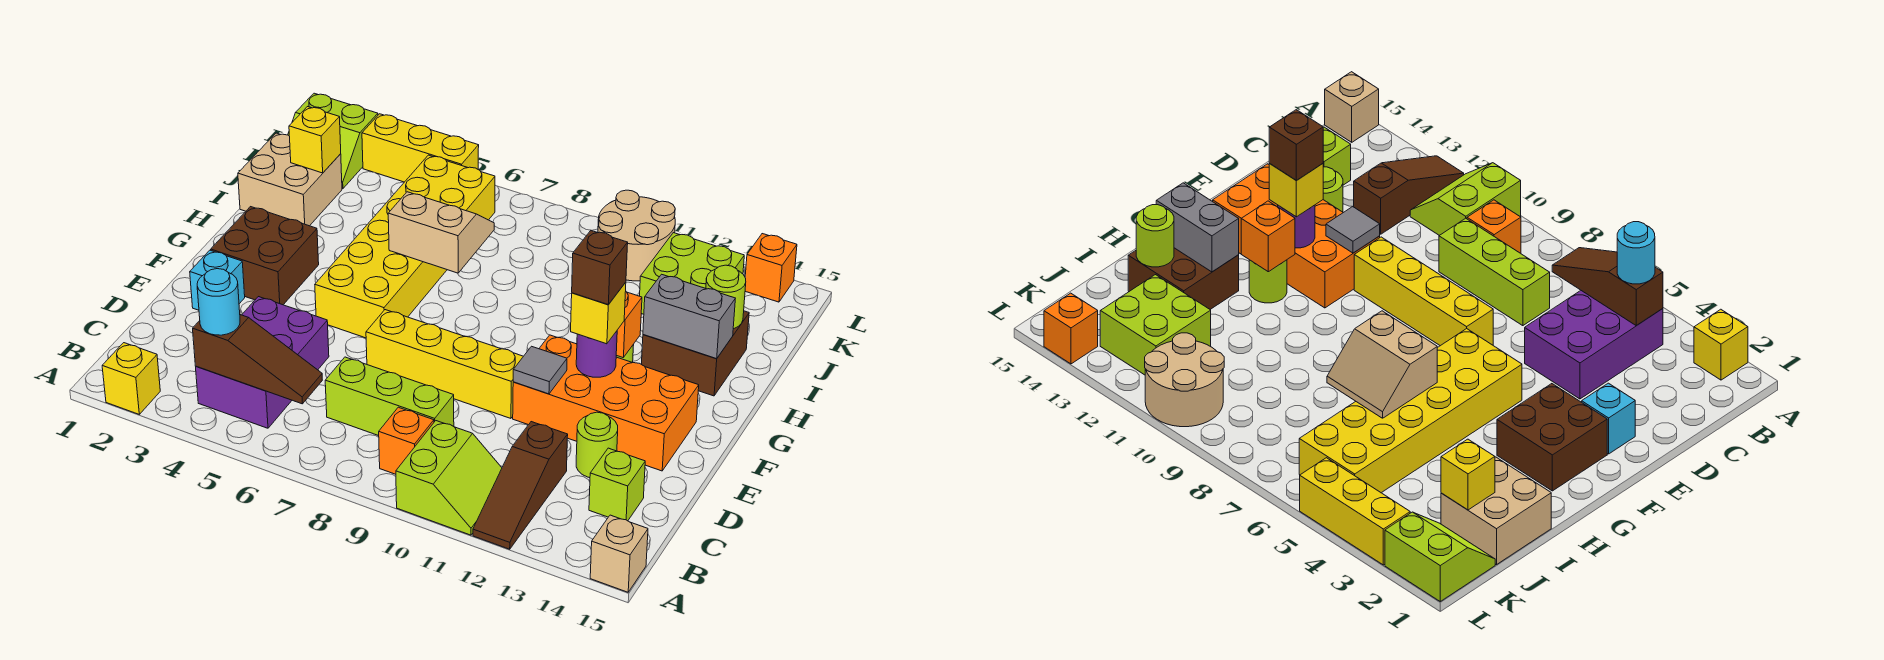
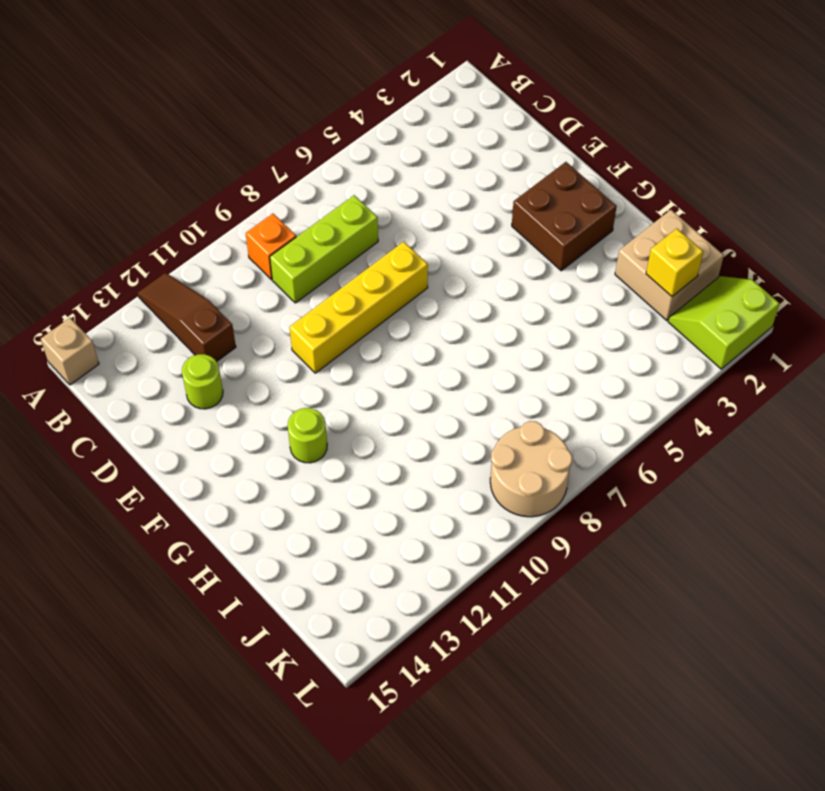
tan 2x2 round brick [490,421,572,517] -> tan 2x2 round brick moved to [598,190,675,281]
none -> yellow 1x1 brick [102,343,160,414]
none -> lime 2x2 slope [396,421,502,535]
none -> purple 2x3 brick [196,297,329,428]
none -> lime 1x1 brick [589,448,645,521]

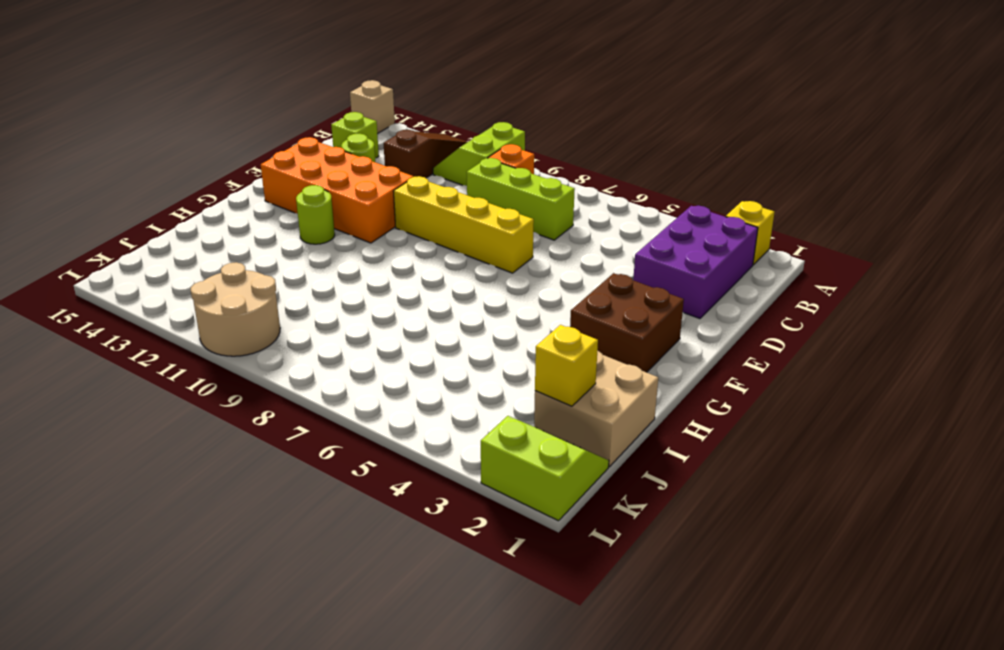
purple 2x3 brick [633,206,758,319] -> purple 2x3 brick moved to [196,297,329,428]
none -> cyan 1x1 brick [190,250,245,310]
none -> yellow 2x6 brick [315,155,495,338]
none -> brown 2x2 brick [642,311,749,396]
none -> lime 2x2 brick [640,233,744,314]

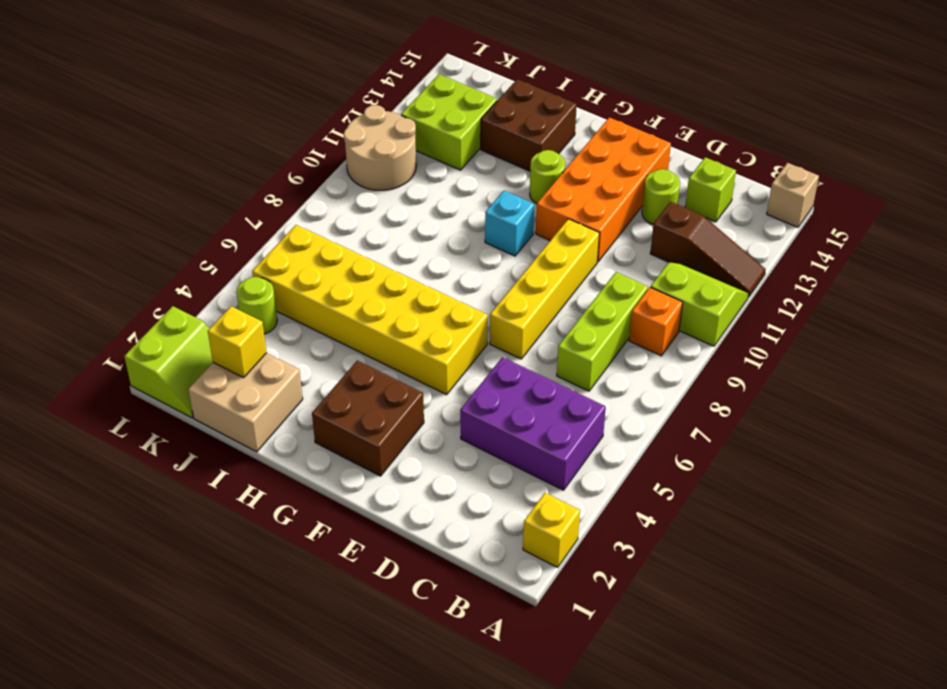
cyan 1x1 brick [485,191,534,256] -> cyan 1x1 brick moved to [190,250,245,310]
lime 1x1 round brick [236,277,277,334] -> lime 1x1 round brick moved to [706,265,746,329]
none -> yellow 1x3 brick [362,114,479,182]
none -> orange 1x1 brick [745,234,797,302]
none -> brown 1x3 slope [193,315,322,404]
none -> grey 1x1 tile [513,346,567,394]

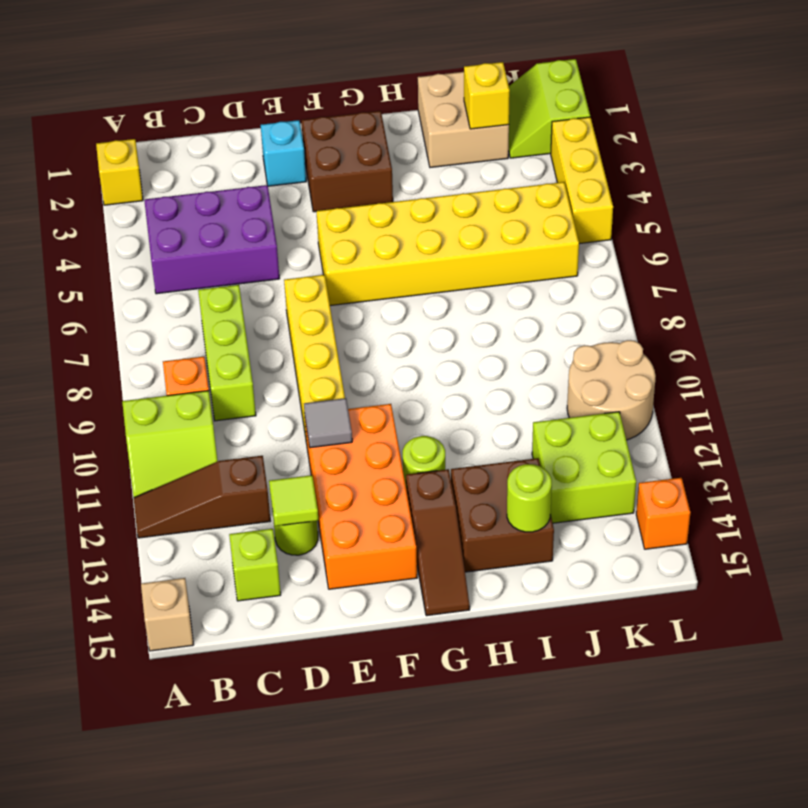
lime 1x1 tile [269,475,318,526] -> none
brown 1x3 slope [406,469,470,616] -> brown 1x3 slope moved to [193,315,322,404]
none -> purple 1x1 round brick [576,331,617,377]
none -> orange 1x1 brick [616,292,642,357]
none -> tan 2x2 slope [388,192,494,273]
none -> grey 1x2 brick [643,274,735,359]

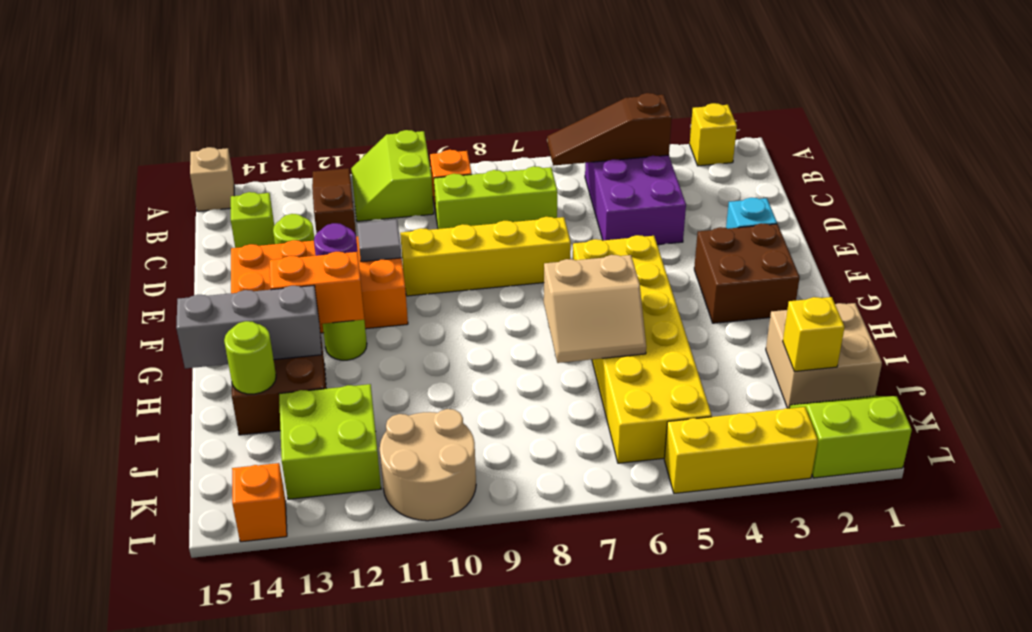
orange 1x2 brick [270,252,364,324] -> orange 1x1 brick [616,292,642,357]
grey 1x3 brick [176,286,322,368] -> grey 1x2 brick [643,274,735,359]
none -> cyan 1x1 round brick [197,269,240,335]
none -> yellow 1x1 brick [571,282,626,344]
none -> brown 1x1 brick [572,231,628,305]

